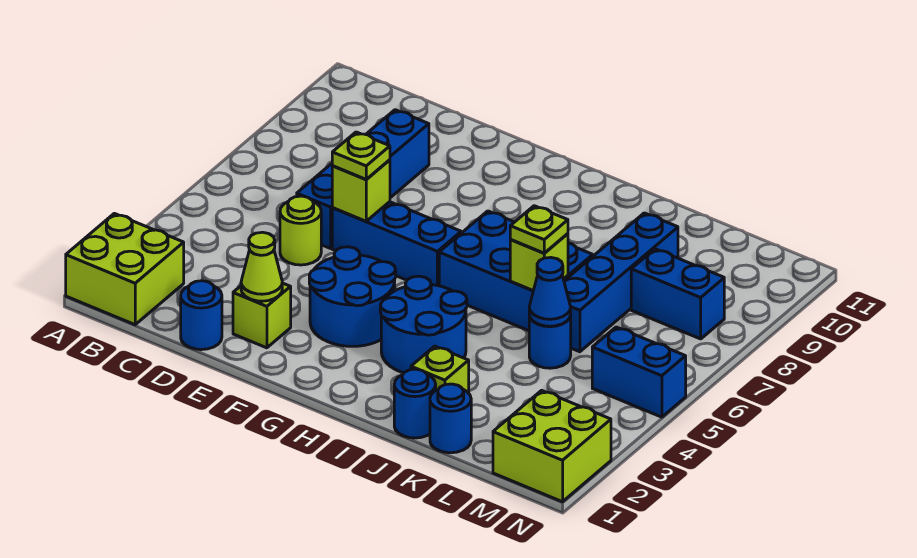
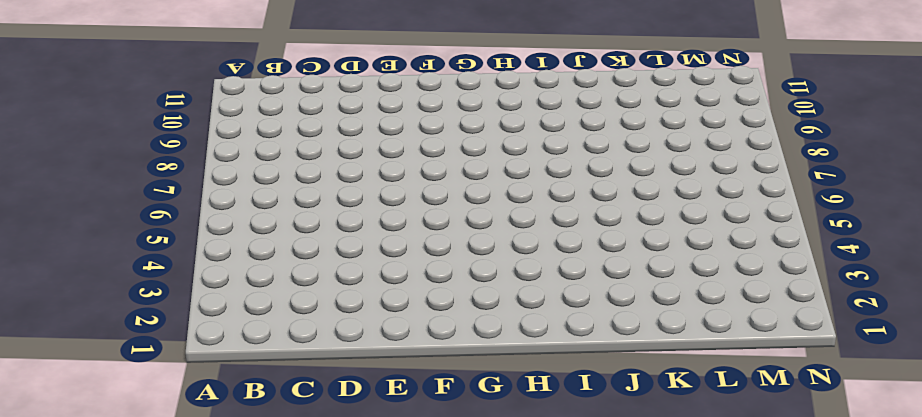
none -> lime 2x2 brick [66,213,184,325]
none -> blue 1x1 round brick [181,281,222,350]
none -> lime 1x1 round brick [280,196,321,265]

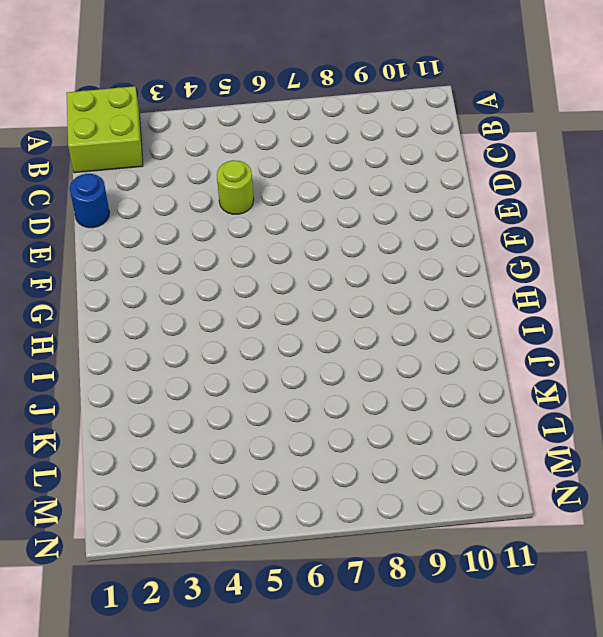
none -> blue 1x4 brick [297,110,429,248]
none -> lime 1x1 brick [233,283,291,348]
none -> blue 1x3 brick [332,202,461,286]

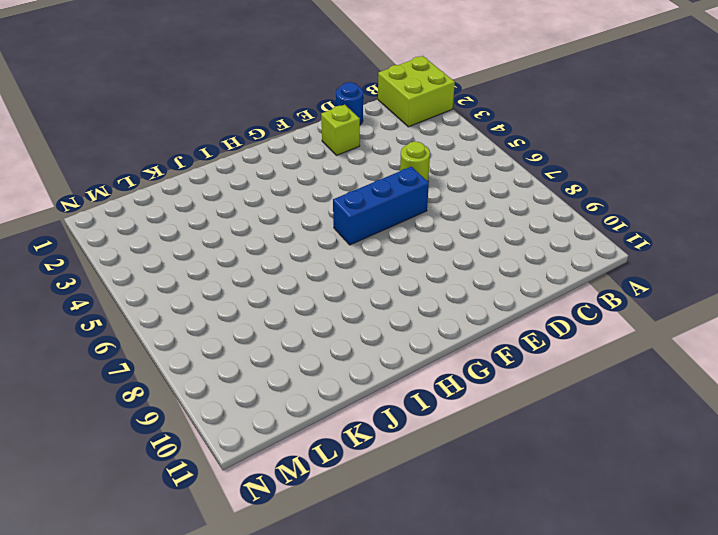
none -> blue 1x4 brick [297,110,429,248]
none -> blue 2x2 round brick [309,247,396,346]
none -> blue 2x2 round brick [380,276,467,373]

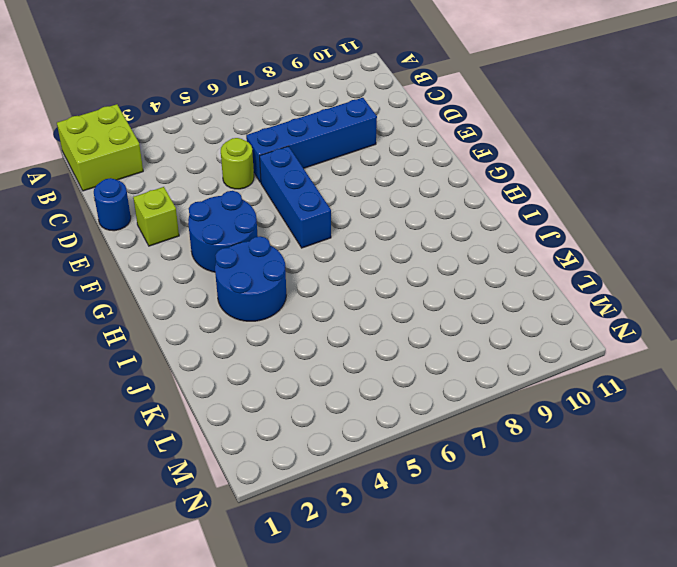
none -> blue 2x3 brick [439,211,593,331]
none -> blue 1x1 round brick [394,369,436,438]
none -> lime 1x1 brick [411,346,469,393]

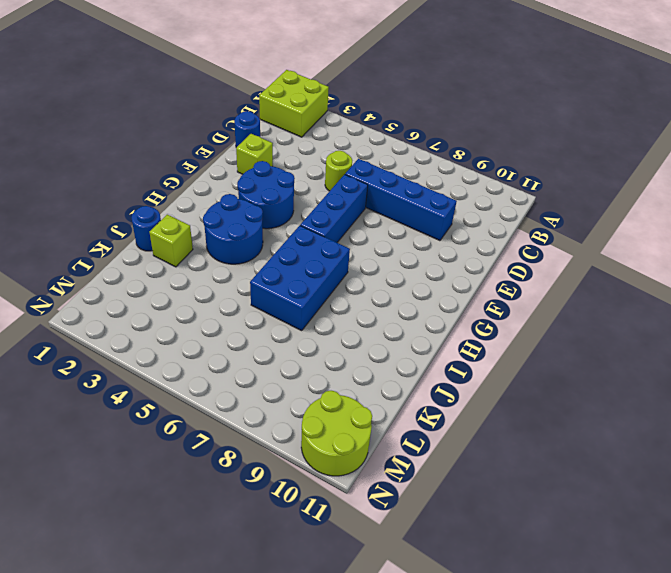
lime 2x2 round brick [301,391,372,476] -> none
none -> blue 1x1 round brick [430,384,471,453]
none -> blue 1x1 round brick [529,315,571,368]
none -> blue 1x4 brick [564,213,678,352]

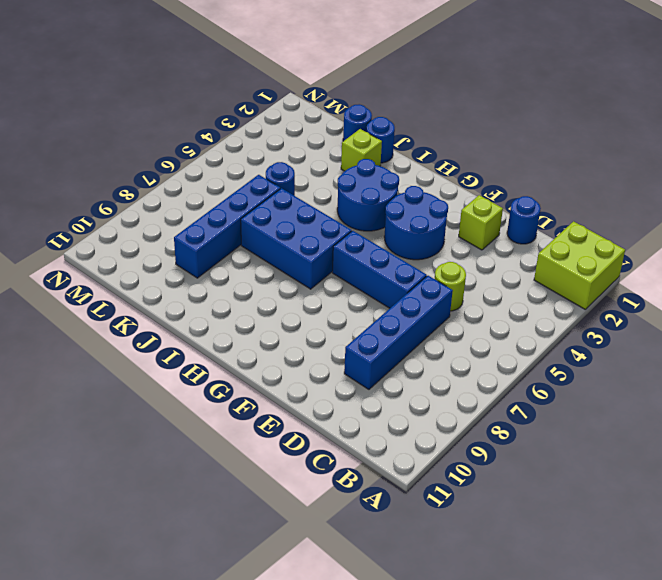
none -> blue 1x2 brick [631,249,724,339]
none -> lime 2x2 brick [493,390,611,502]
none -> blue 1x2 brick [592,327,686,417]

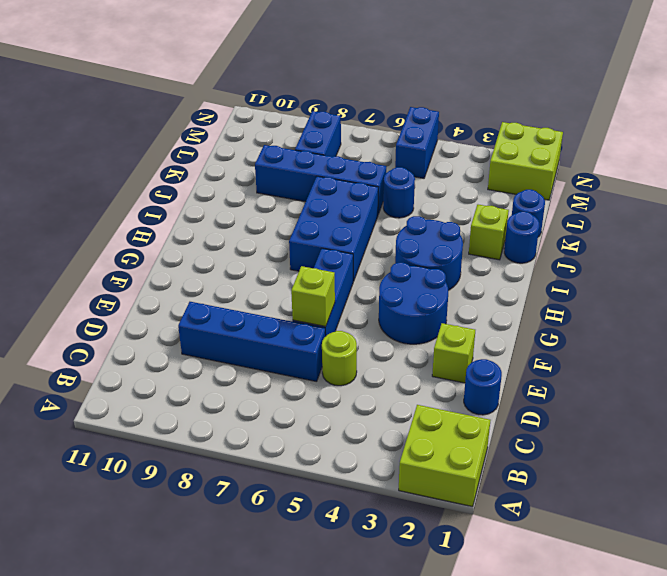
none -> lime 1x1 cone [241,232,282,301]
none -> lime 1x1 brick [510,234,568,291]
none -> blue 1x1 cone [529,258,571,326]

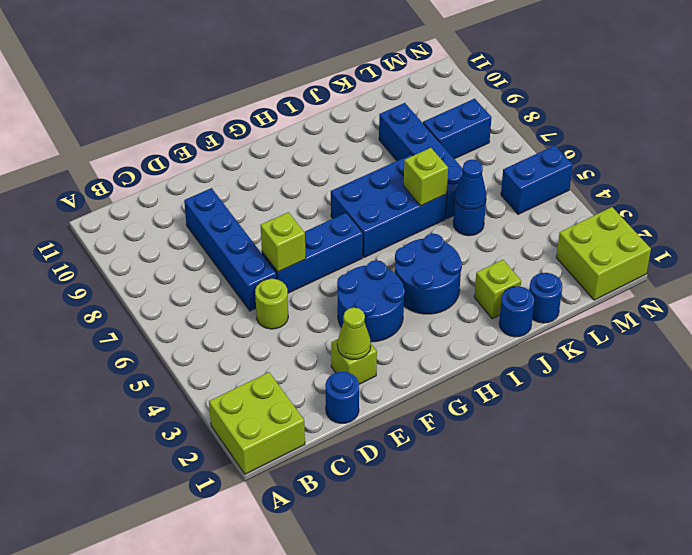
none -> lime 1x1 plate [332,132,390,179]
none -> lime 1x1 plate [510,206,568,253]

